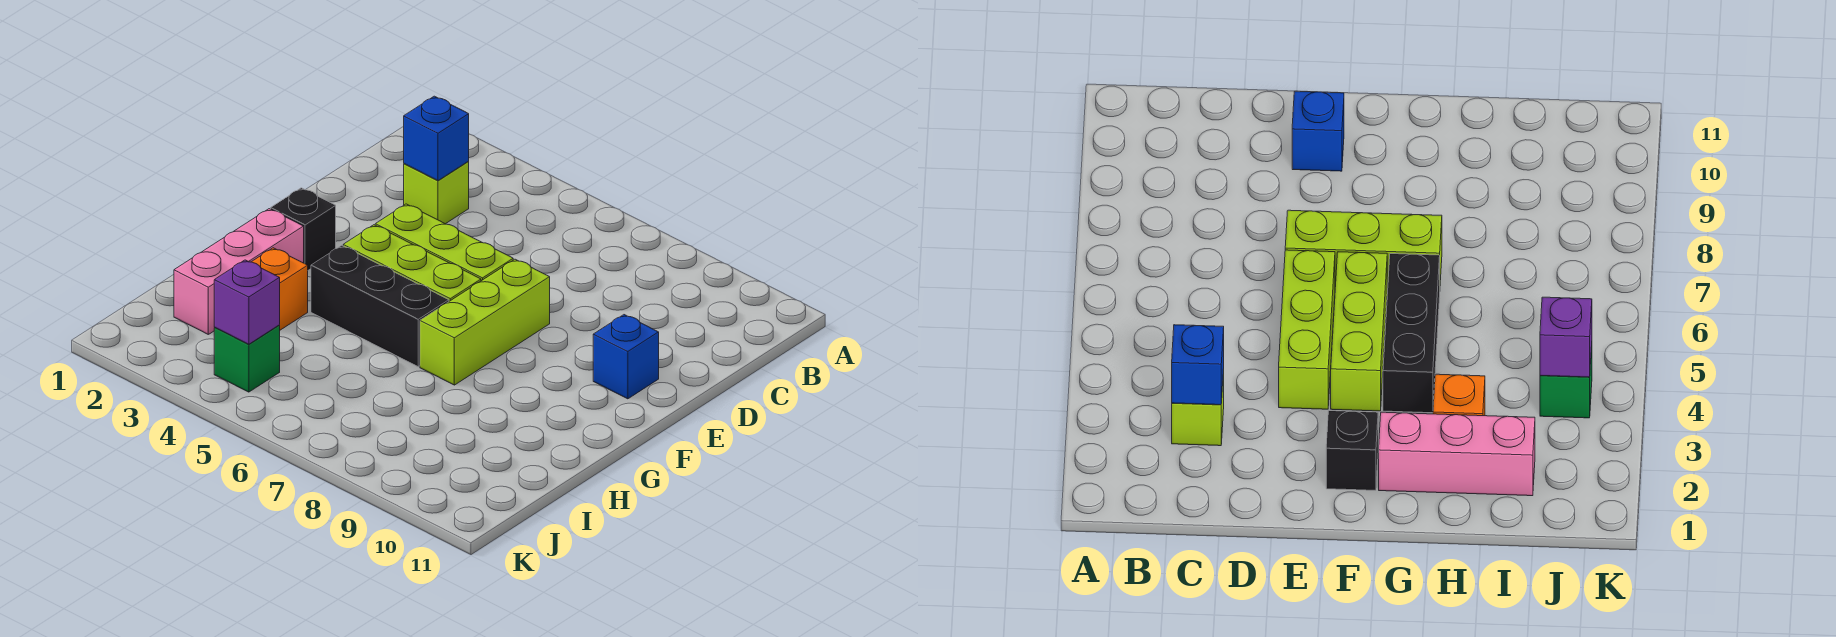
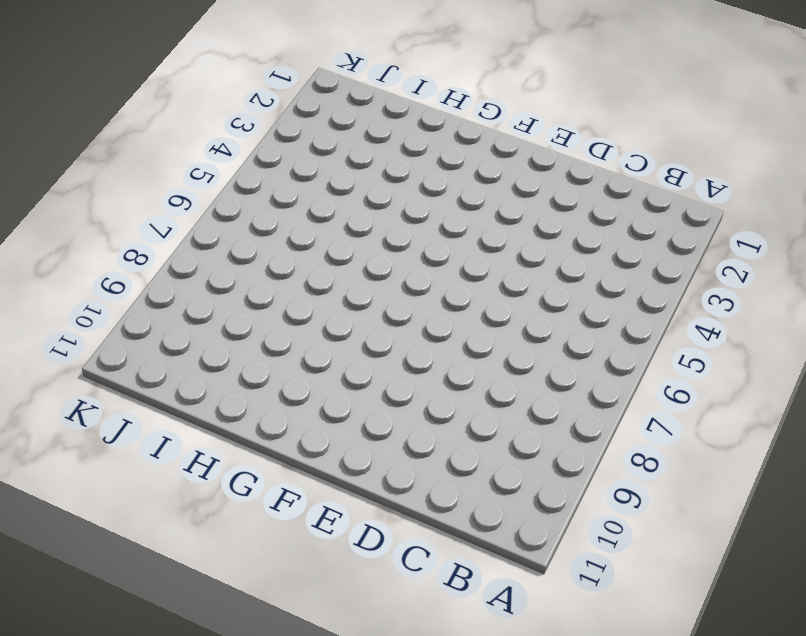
none -> lime 1x1 brick [404,161,469,224]
none -> lime 1x3 brick [375,204,513,281]
none -> lime 1x3 brick [420,259,550,385]

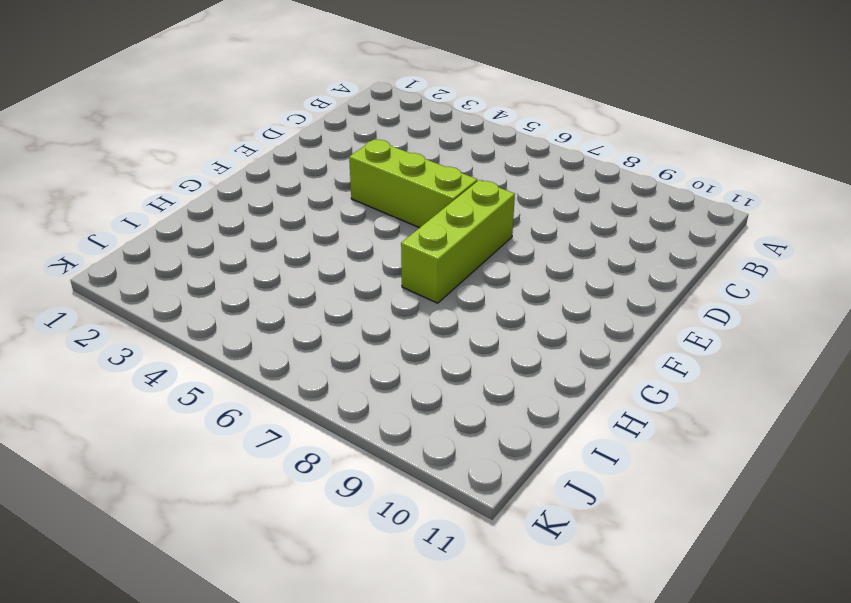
none -> lime 1x1 brick [404,161,469,224]
none -> blue 1x1 brick [593,315,659,399]
none -> black 1x1 brick [271,188,336,270]

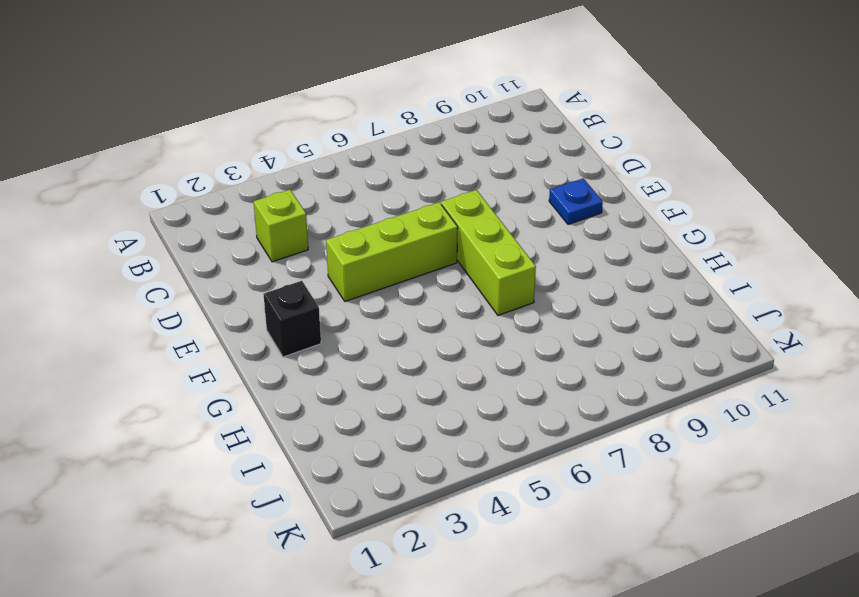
blue 1x1 plate [549,178,603,224] -> blue 1x1 brick [593,315,659,399]
none -> lime 1x3 brick [343,225,481,301]
none -> pink 1x3 brick [174,209,304,334]
none -> black 1x3 brick [311,245,449,367]

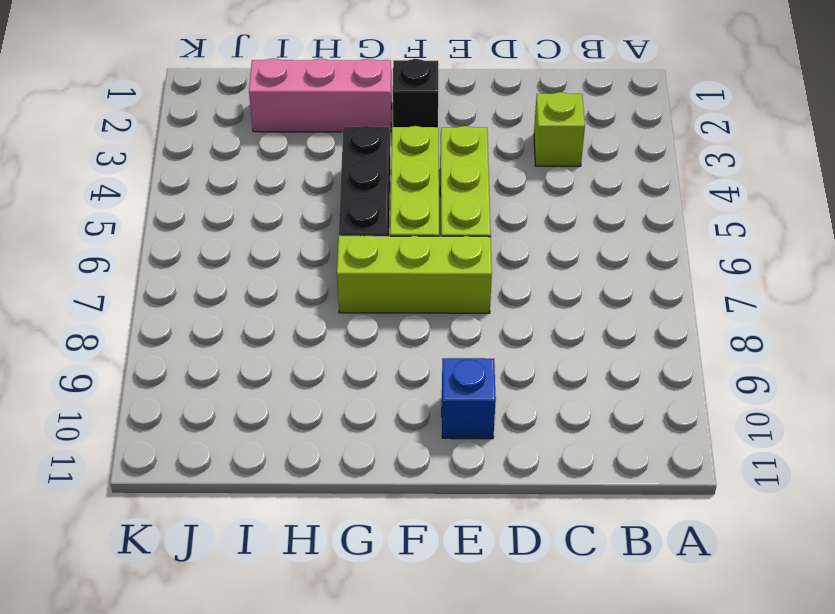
none -> orange 1x1 brick [252,248,308,330]
none -> green 1x1 brick [214,325,280,392]
none -> blue 1x1 brick [404,96,469,181]

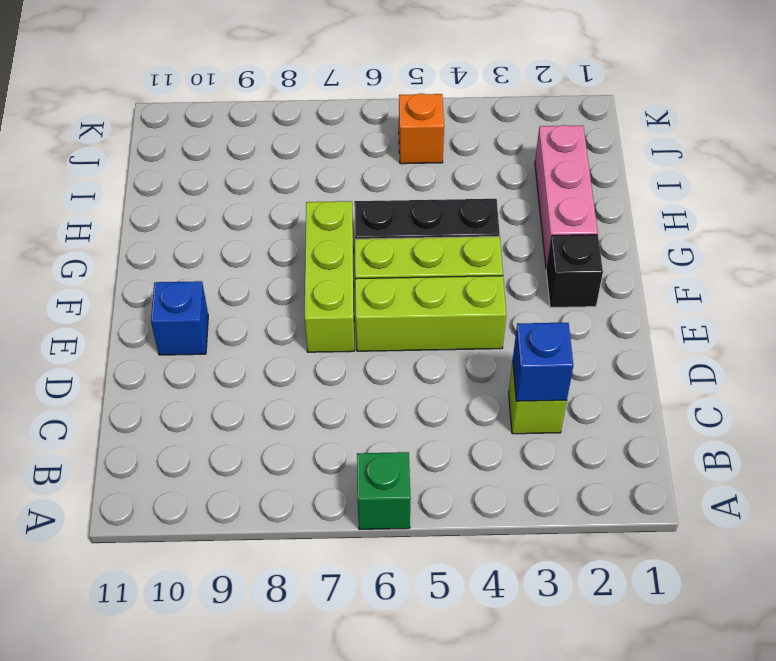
green 1x1 brick [357,452,411,529] -> green 1x1 brick moved to [214,325,280,392]
orange 1x1 brick [399,93,444,164] -> orange 1x1 brick moved to [252,248,308,330]
none -> purple 1x1 brick [214,260,280,344]

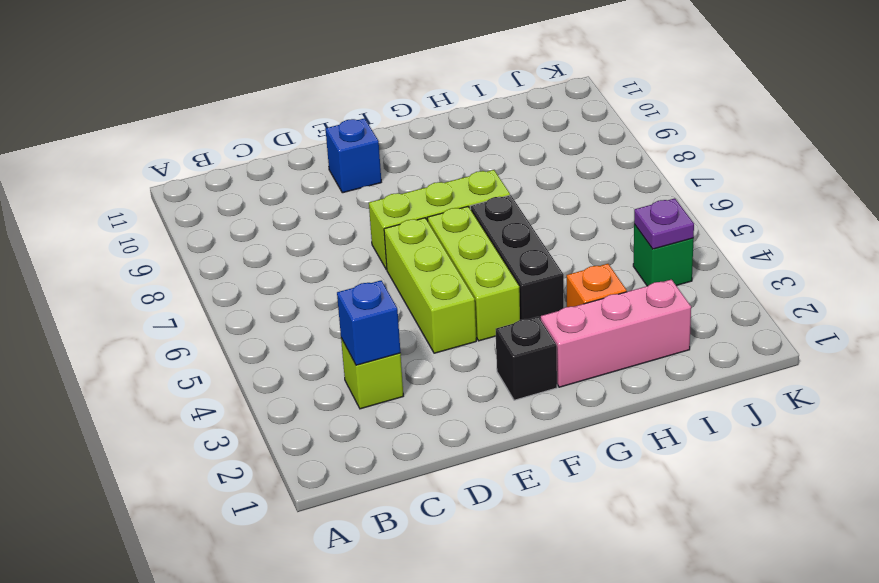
purple 1x1 plate [634,198,694,249] -> purple 1x1 brick [214,260,280,344]

